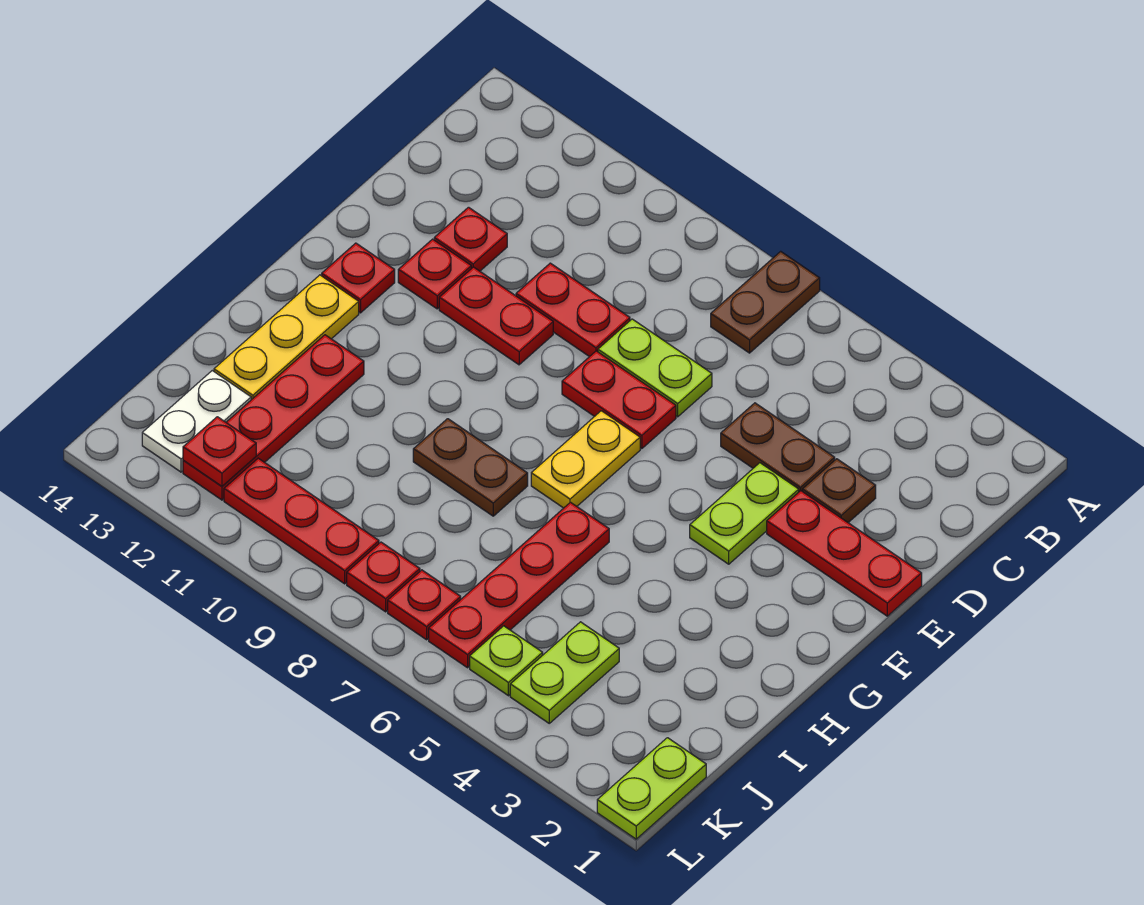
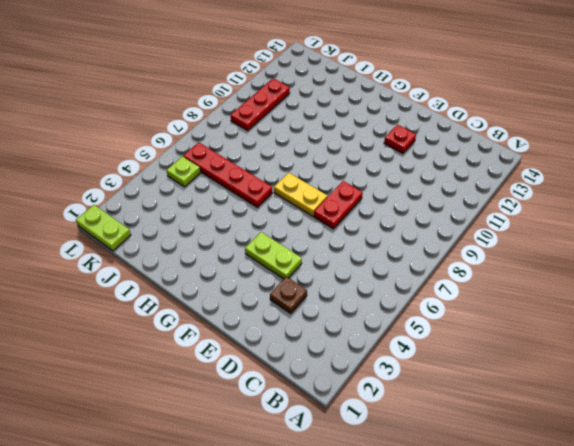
none -> brown 1x2 plate [711,251,820,353]
none -> brown 1x2 plate [721,403,835,492]
none -> lime 1x2 plate [598,319,712,417]

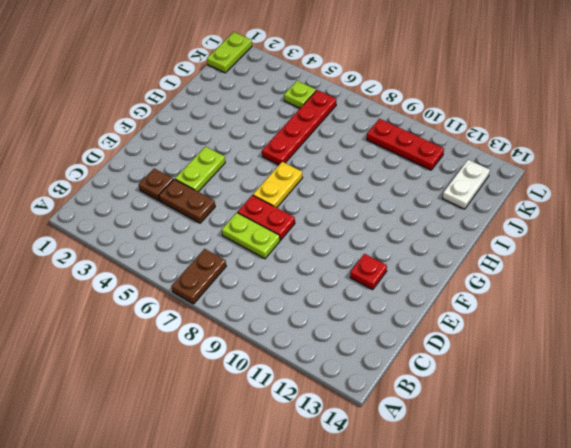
none -> red 1x2 plate [516,263,630,357]
none -> red 1x1 plate [434,207,507,271]
none -> red 1x3 plate [767,491,922,616]

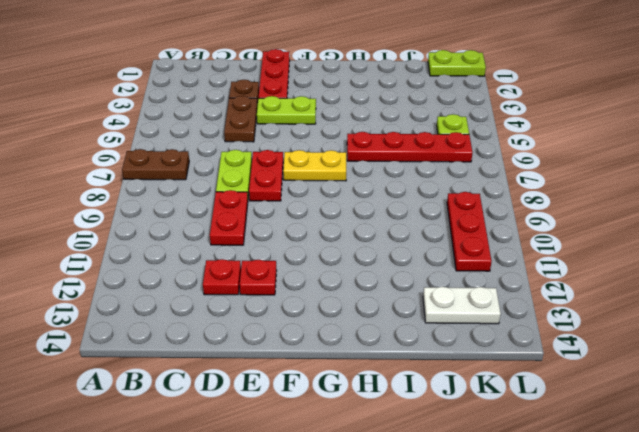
none -> red 1x2 plate [439,267,553,365]
none -> red 1x1 plate [322,243,395,313]
none -> yellow 1x3 plate [214,275,359,400]

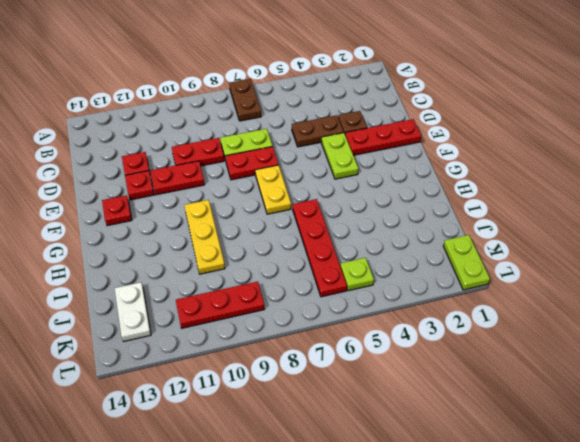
yellow 1x3 plate [184,200,225,274] -> yellow 1x3 plate moved to [214,275,359,400]
none -> brown 1x2 plate [413,419,528,516]
none -> red 1x4 plate [183,335,364,500]
none -> lime 1x2 plate [510,622,619,723]

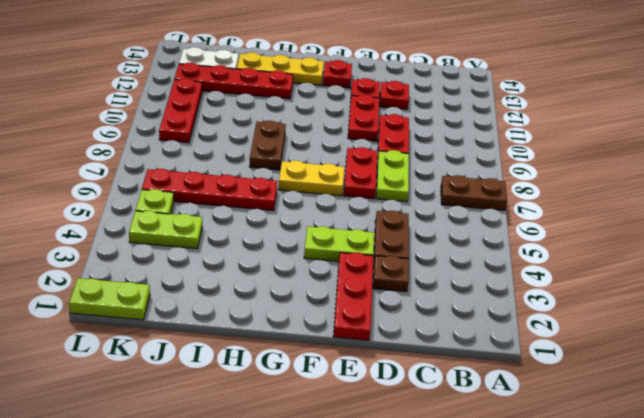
none -> red 1x1 plate [388,570,461,640]
none -> red 1x1 plate [347,542,420,612]
none -> red 1x1 plate [183,417,256,486]

